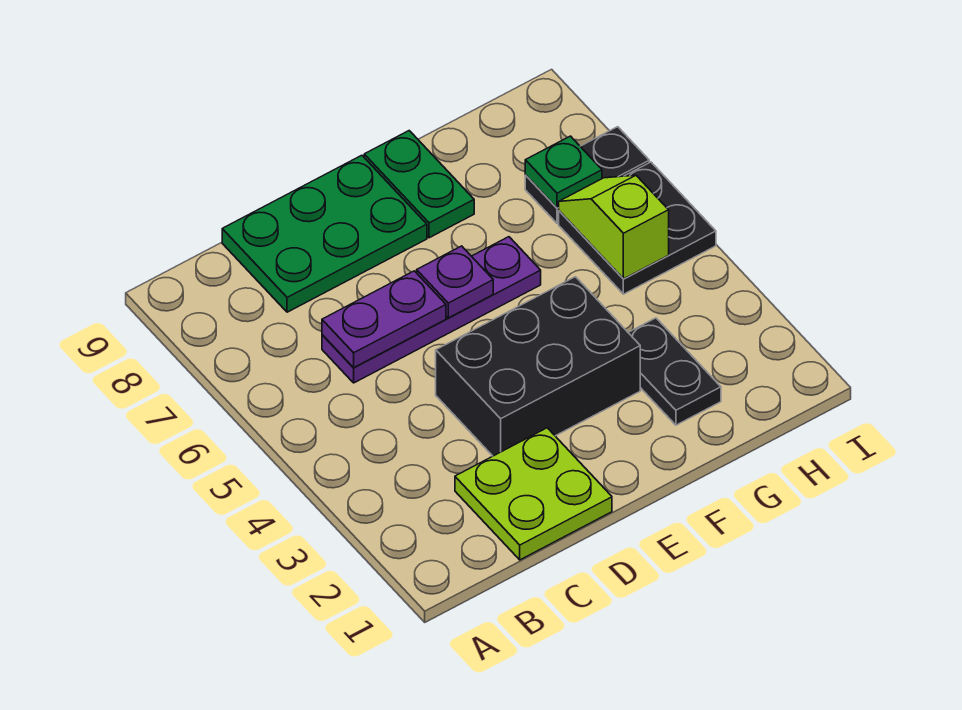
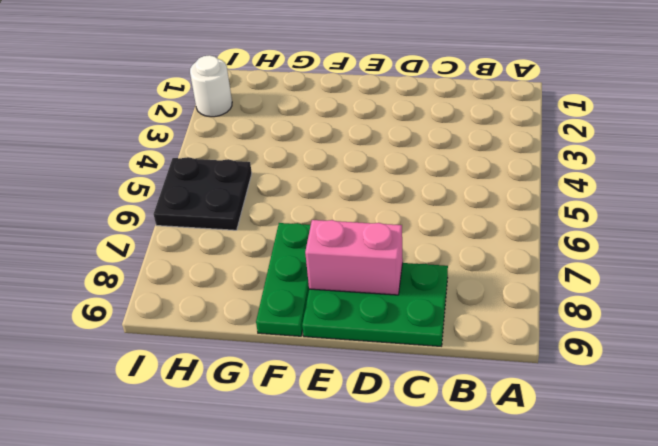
pink 1x2 brick [305,220,403,295] -> none
green 1x3 plate [256,223,311,336] -> green 1x2 plate [364,131,474,238]
white 1x1 round brick [190,55,232,117] -> none
none -> lime 2x2 plate [455,428,612,560]
none -> purple 1x4 plate [322,237,541,383]
none -> black 2x3 brick [436,277,640,456]

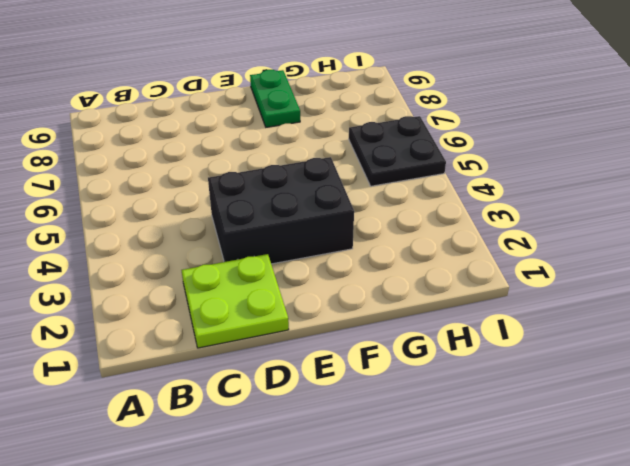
none -> purple 1x4 plate [322,237,541,383]
none -> green 2x3 plate [222,155,427,312]
none -> black 1x2 plate [628,318,721,425]

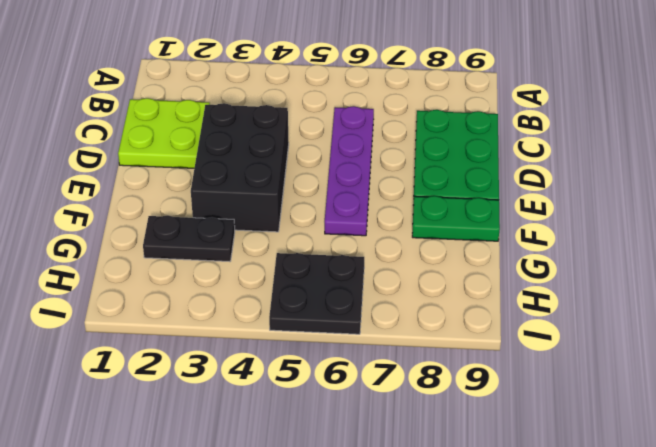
none -> black 1x2 plate [525,127,649,223]
none -> purple 1x2 plate [322,271,446,367]
none -> purple 1x1 plate [417,246,493,318]

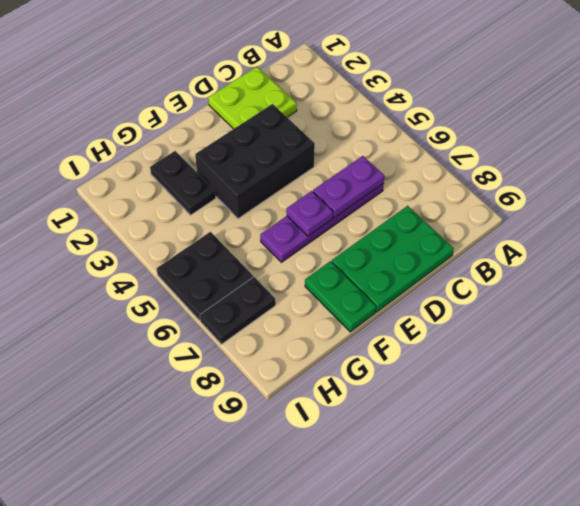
none -> lime 1x2 slope [559,175,669,279]
none -> green 1x1 plate [525,136,602,208]

